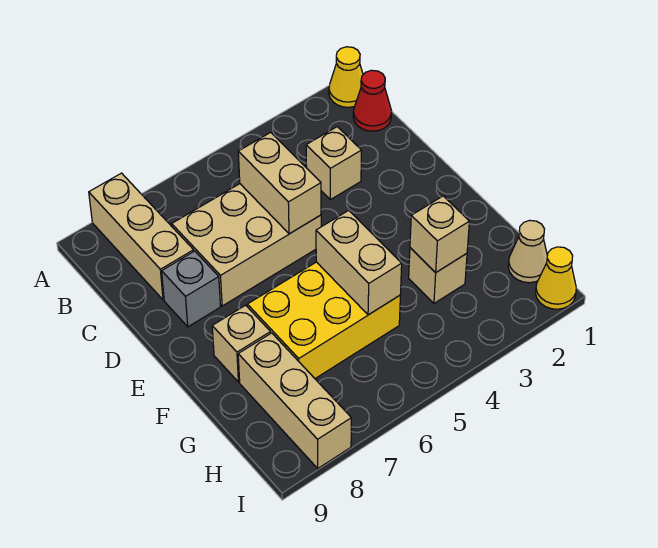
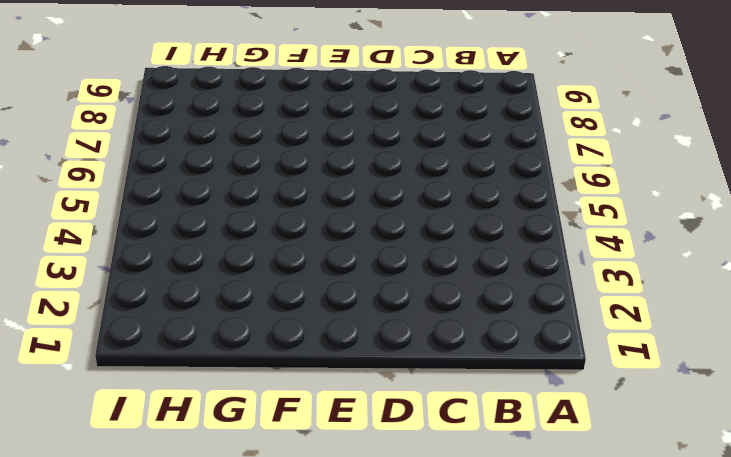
none -> yellow 1x1 cone [329,47,363,107]
none -> tan 1x3 brick [89,173,194,300]
none -> red 1x1 cone [353,70,392,131]

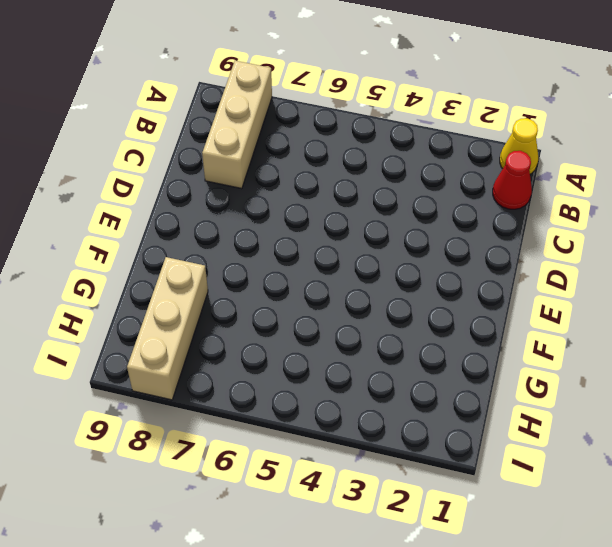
none -> tan 1x1 brick [306,127,361,200]
none -> tan 2x3 brick [172,184,321,306]
none -> grey 1x1 brick [162,251,221,327]

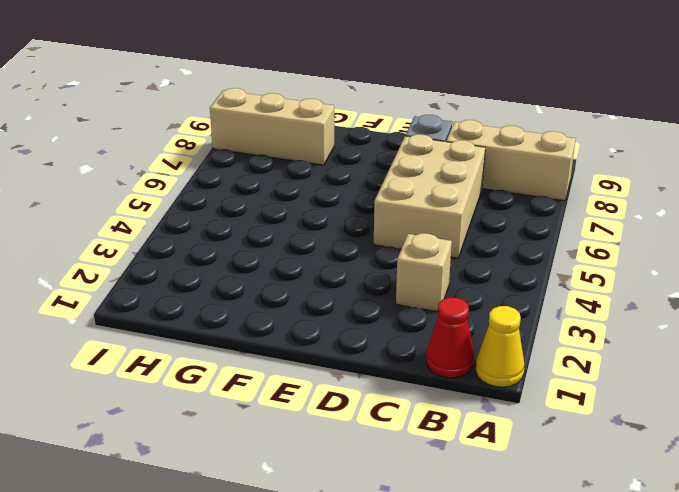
none -> yellow 2x3 brick [247,262,400,378]
none -> tan 1x1 brick [212,305,271,382]
none -> tan 1x1 brick [409,248,467,303]

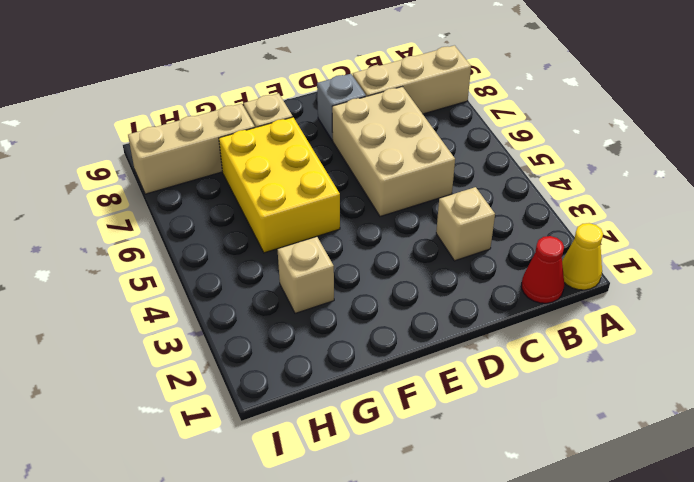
none -> tan 1x1 cone [508,220,547,283]
none -> yellow 1x1 cone [536,247,576,309]
none -> tan 1x2 brick [238,132,321,234]

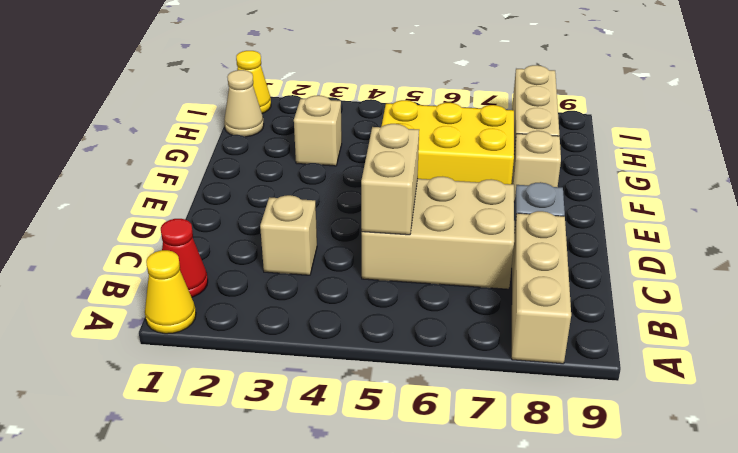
none -> tan 1x2 brick [316,210,402,315]
none -> tan 1x1 brick [410,196,469,273]

